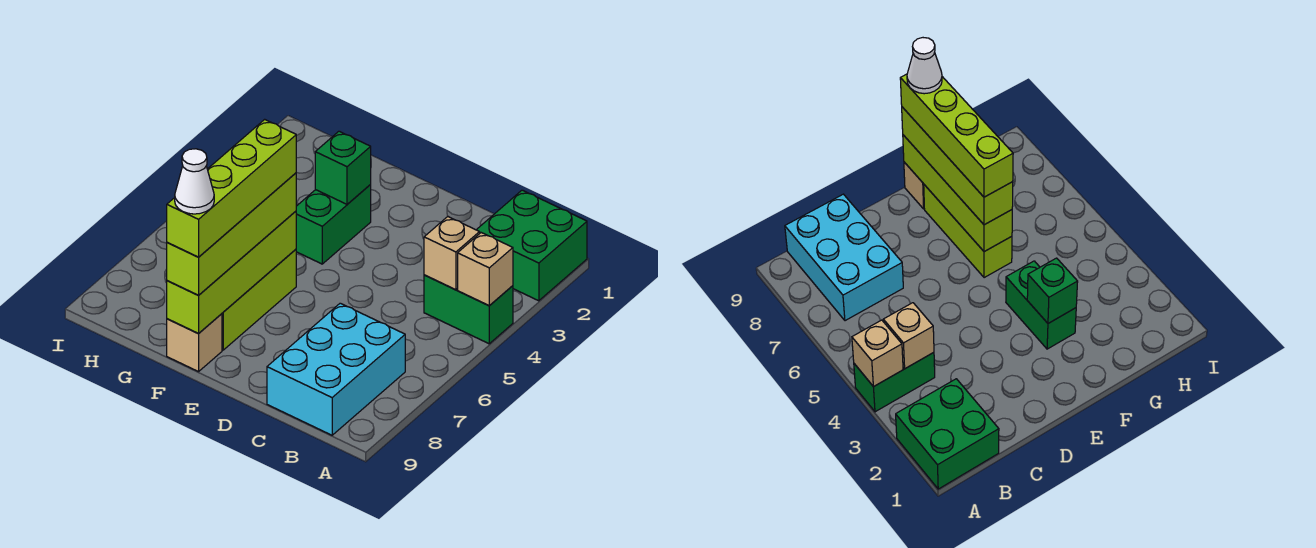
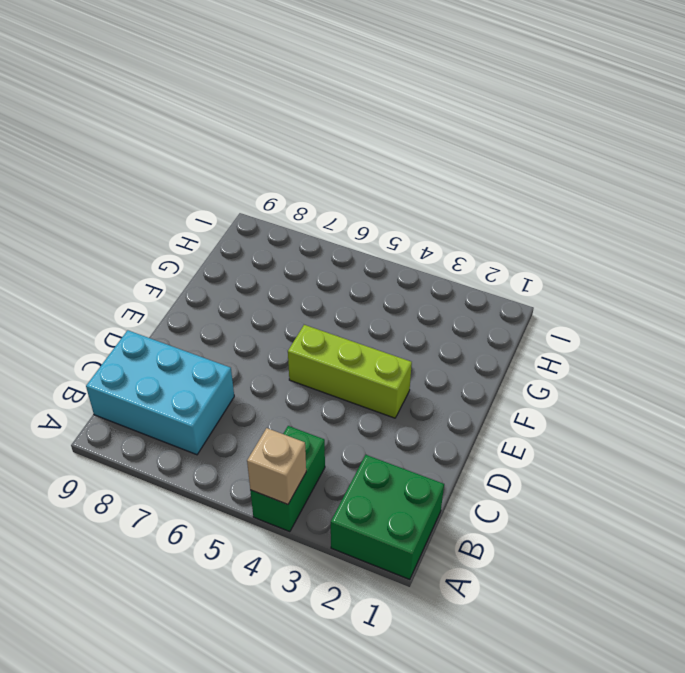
lime 1x3 brick [288,325,412,418] -> lime 1x3 brick moved to [222,249,296,350]
none -> green 1x2 brick [296,185,371,264]
none -> tan 1x1 brick [167,314,222,372]
none -> tan 1x1 brick [424,217,480,290]

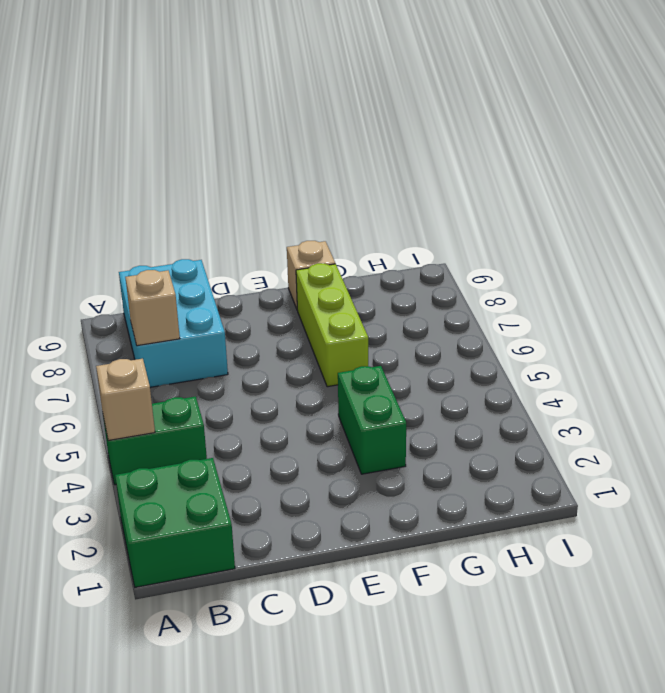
tan 1x1 brick [125,270,180,346] -> tan 1x1 brick moved to [424,217,480,290]
none -> green 1x1 brick [315,131,371,204]
none -> lime 1x4 brick [167,211,296,334]
none -> lime 1x4 brick [167,173,296,295]

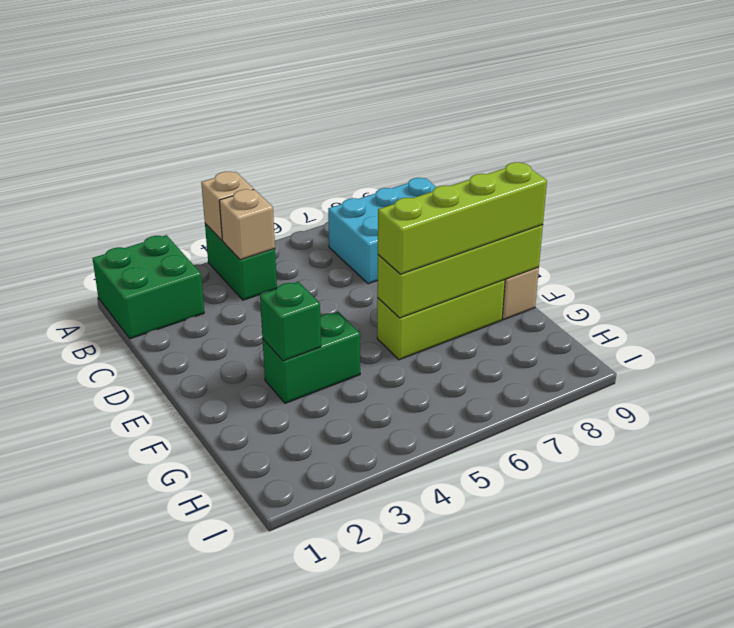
none -> lime 1x4 brick [167,119,296,257]
none -> white 1x1 cone [175,149,214,214]

